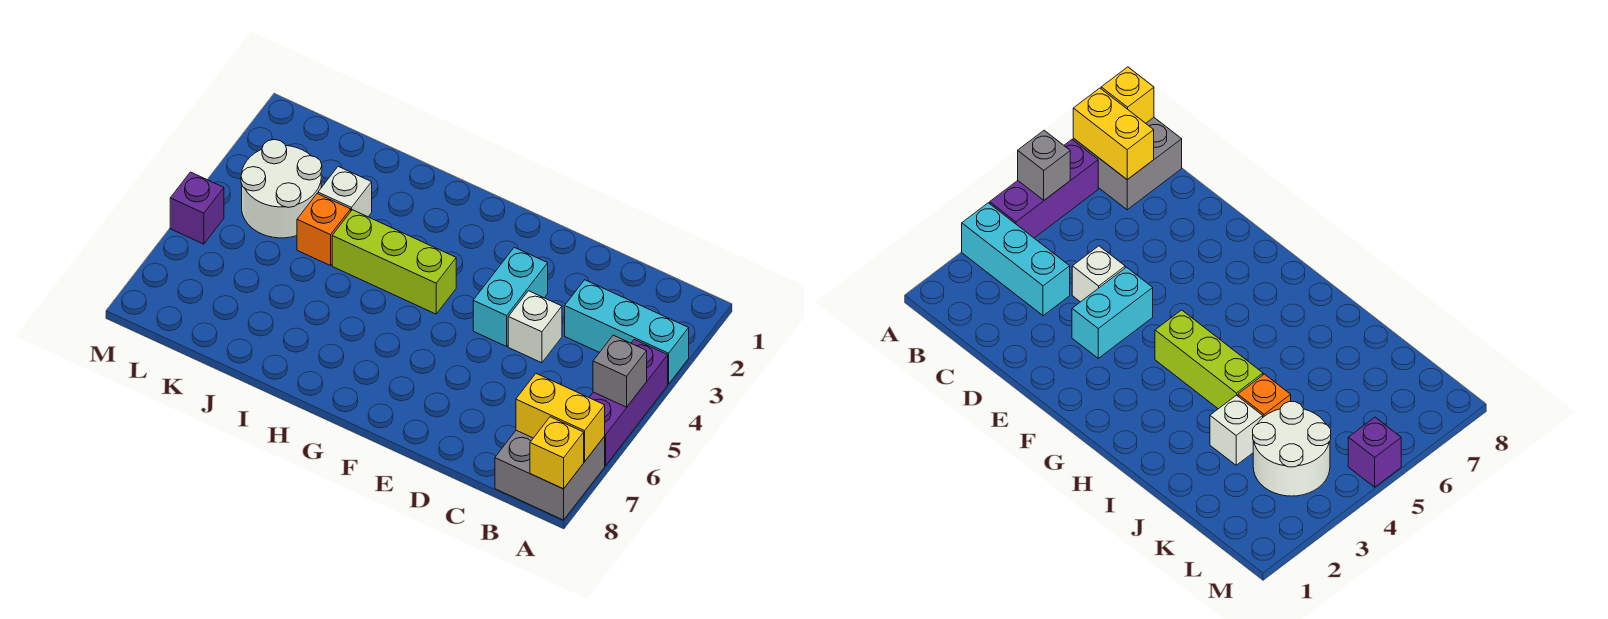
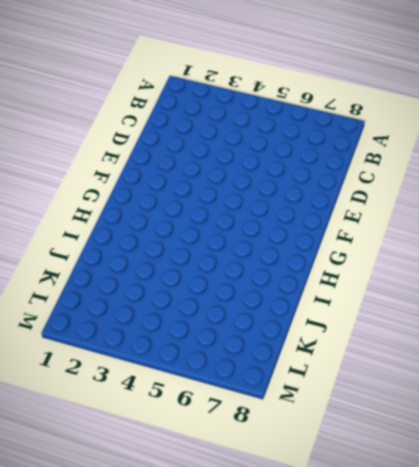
none -> cyan 1x3 brick [565,280,689,384]
none -> purple 1x3 brick [589,339,668,466]
none -> grey 2x2 brick [495,430,605,520]

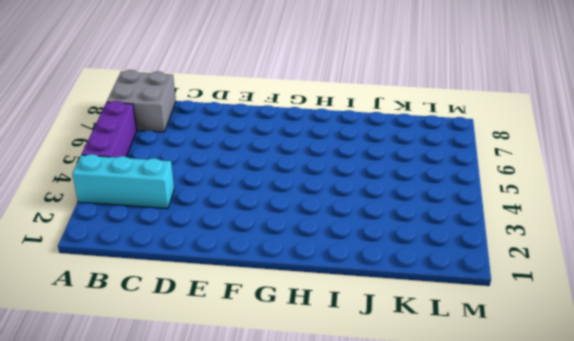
none -> white 1x1 brick [508,291,562,363]
none -> cyan 1x2 brick [473,247,548,346]
none -> lime 1x3 brick [332,210,456,314]

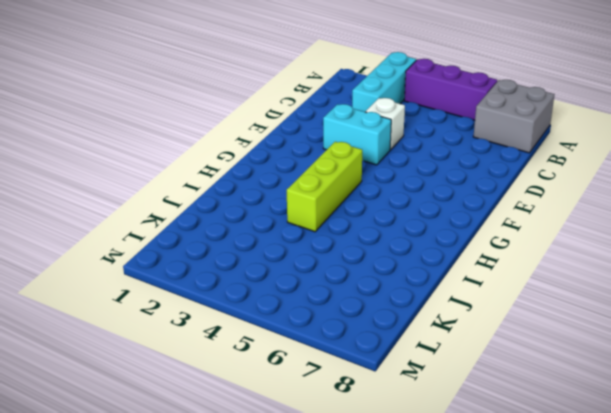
none -> white 1x1 brick [318,166,372,217]
none -> orange 1x1 brick [297,194,351,266]
none -> white 2x2 round brick [241,140,322,238]

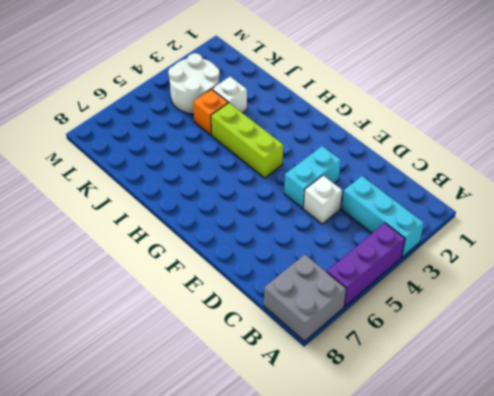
none -> purple 1x1 brick [170,172,224,244]
none -> grey 1x1 brick [593,335,647,407]
none -> yellow 1x2 brick [516,374,605,462]

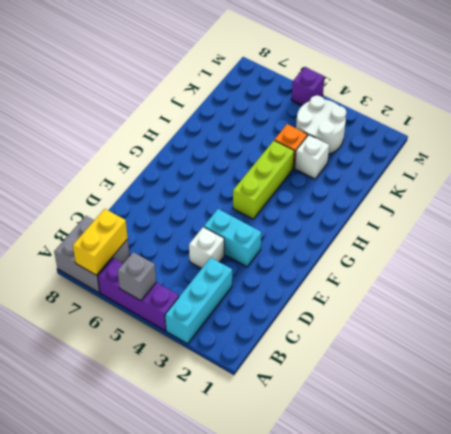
none -> yellow 1x1 brick [530,417,584,489]

